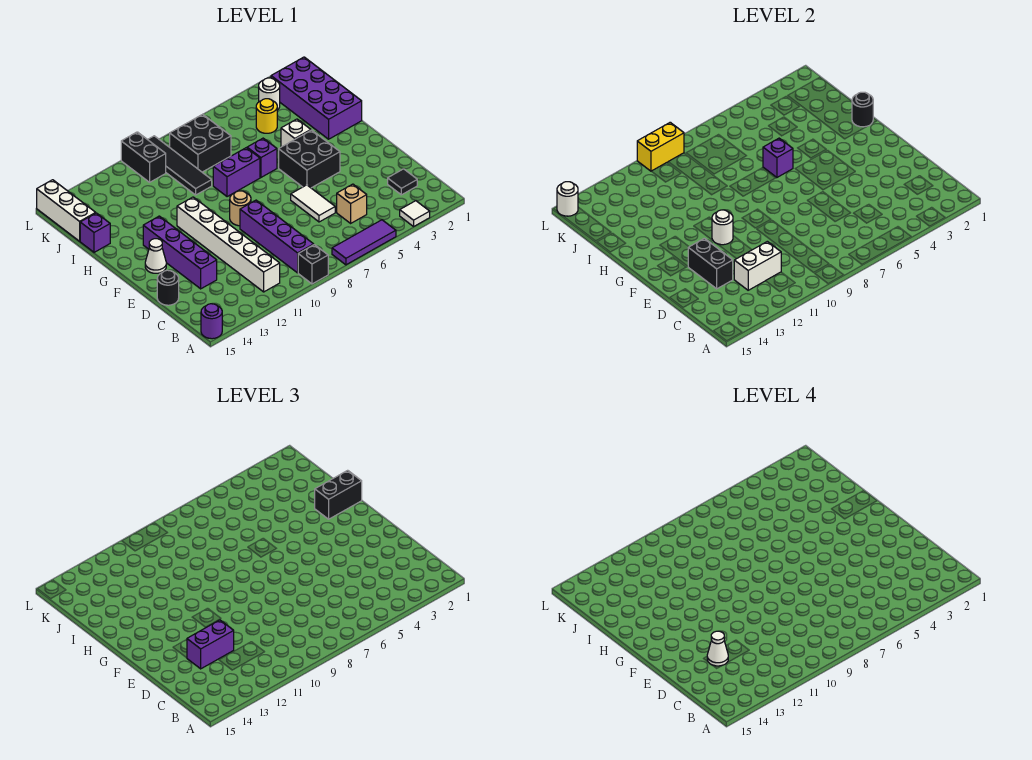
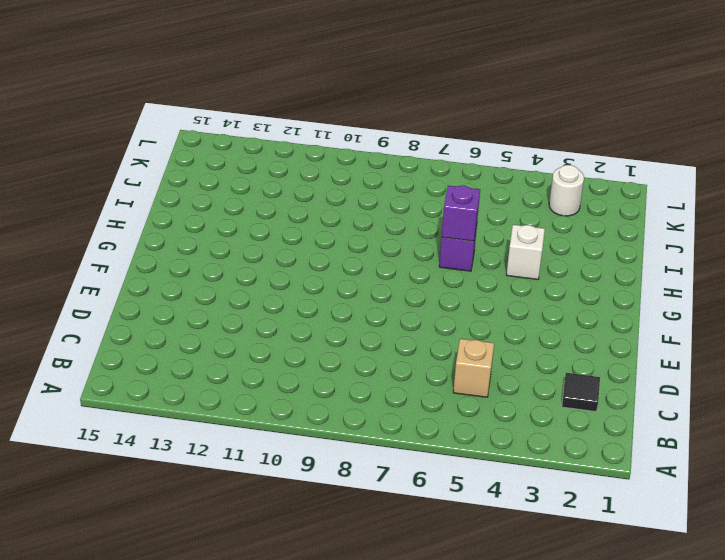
none -> white 1x1 tile [400,201,430,226]
none -> purple 1x3 tile [332,220,396,265]
none -> black 1x1 brick [298,245,328,284]
none -> purple 1x1 round brick [201,304,222,339]

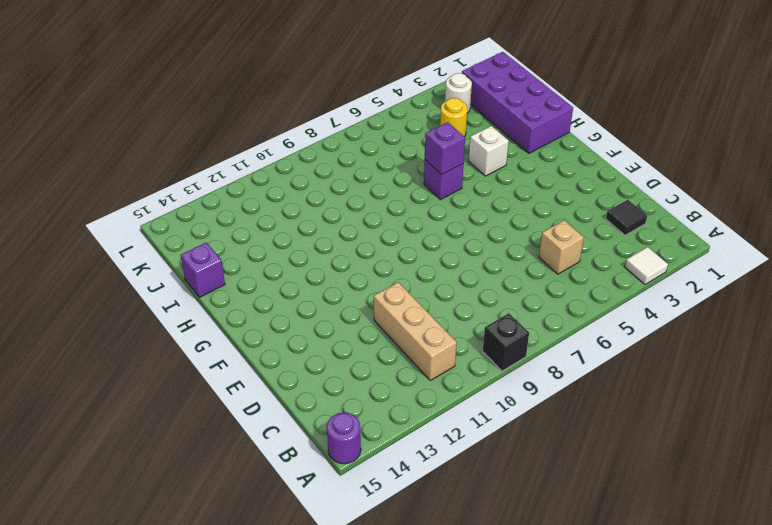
tan 1x3 brick [374,282,457,380] -> white 1x6 brick [177,197,280,292]
none -> purple 1x3 tile [332,220,396,265]
none -> purple 1x4 brick [240,200,314,273]
none -> white 1x2 tile [291,185,335,222]
none -> purple 1x4 brick [143,216,217,289]

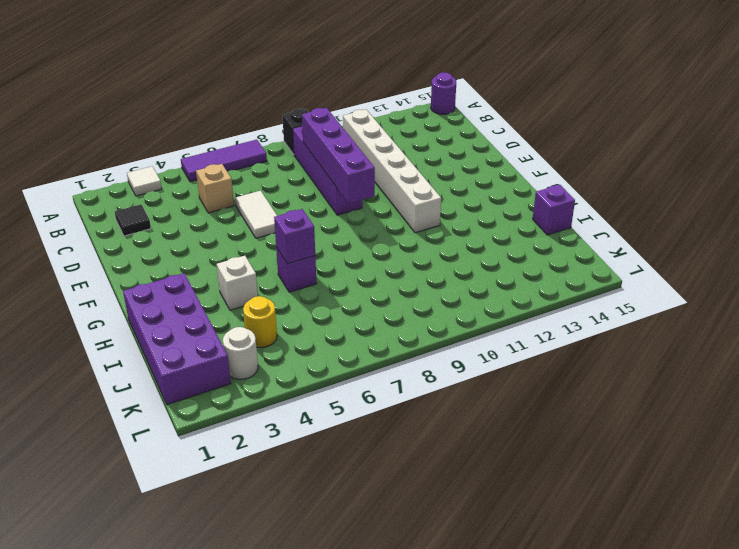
purple 1x4 brick [302,108,375,203] -> purple 1x4 brick moved to [143,216,217,289]
none -> black 1x1 round brick [157,270,179,305]
none -> black 2x2 brick [279,130,340,188]
none -> tan 1x1 round brick [230,191,251,226]
none -> white 1x1 cone [145,239,166,273]

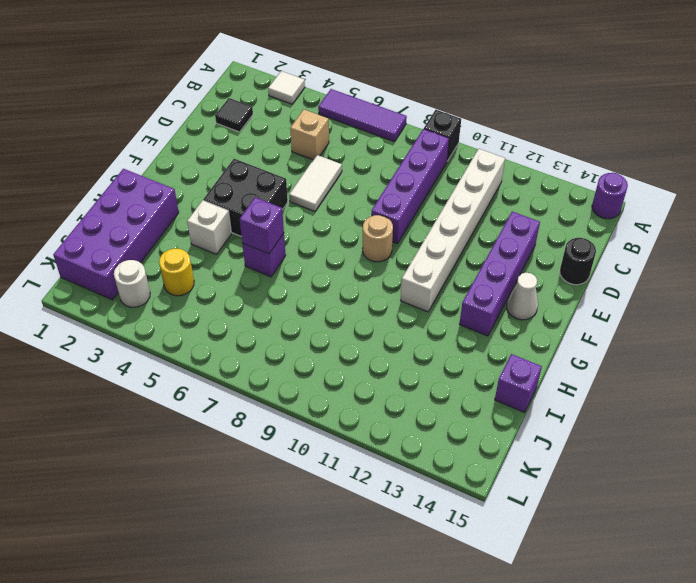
none -> purple 1x2 brick [213,148,260,197]
none -> black 1x4 tile [148,136,212,195]
none -> black 2x2 brick [170,114,231,172]
none -> white 1x3 brick [37,180,95,241]

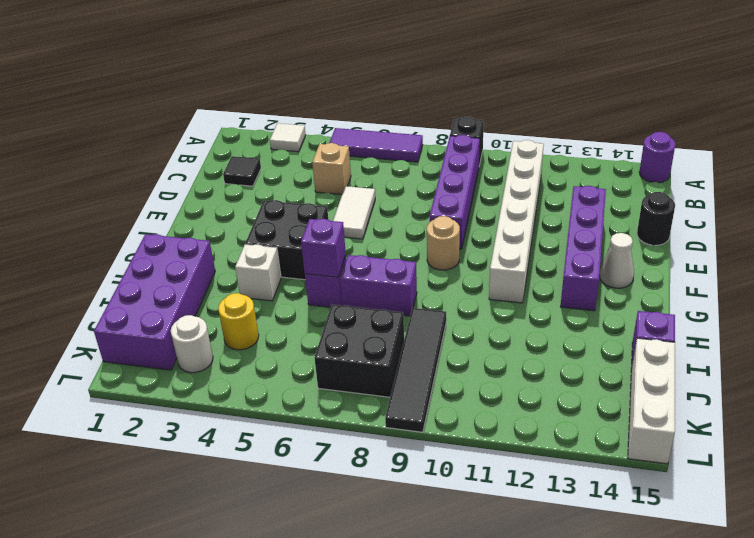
none -> black 1x2 brick [121,132,166,182]
none -> white 1x2 brick [734,241,781,290]
none -> black 1x2 brick [688,238,733,289]
none -> white 1x1 round brick [712,210,733,245]

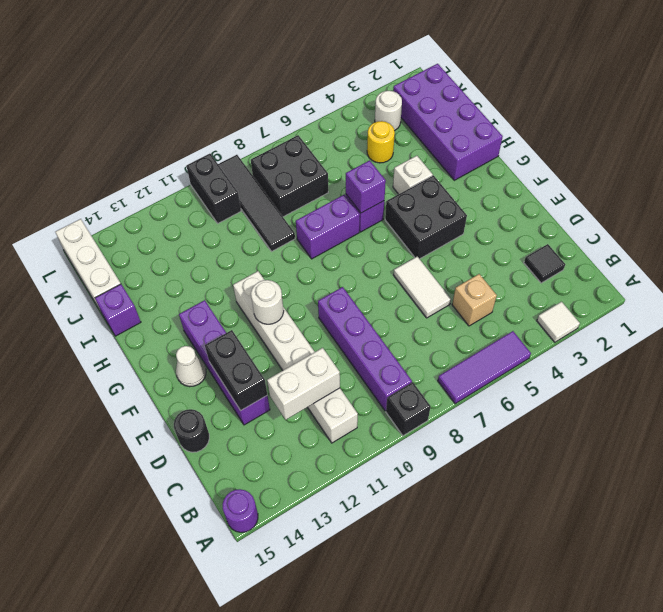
none -> tan 1x1 round brick [230,191,251,226]
none -> black 1x1 round brick [852,92,873,127]
none -> yellow 1x2 brick [637,122,684,171]
none -> white 1x1 round brick [557,182,578,216]

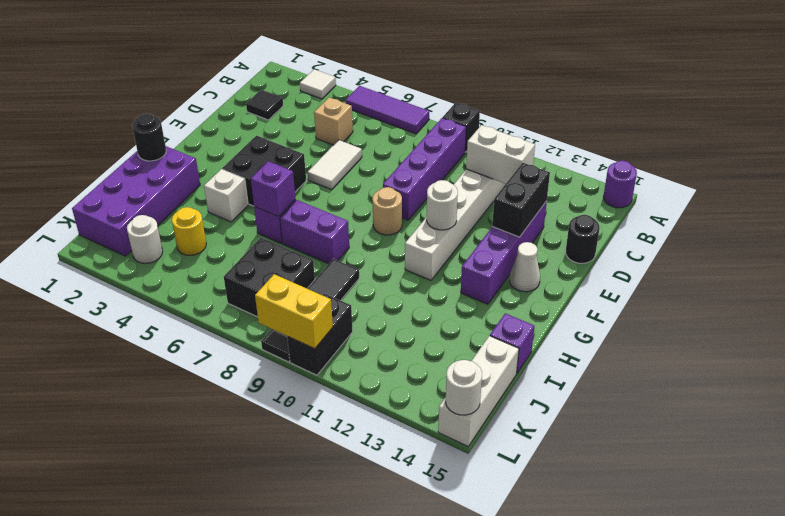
none -> purple 1x2 brick [187,620,234,669]
none -> black 1x2 brick [315,470,362,519]
none -> white 1x1 cone [707,631,728,666]

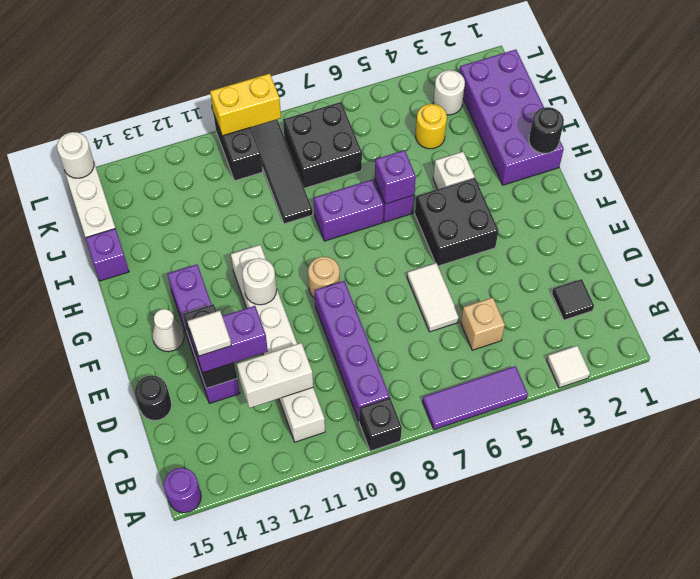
white 1x1 tile [187,311,231,356] -> white 1x1 cone [707,631,728,666]
none -> black 1x2 brick [315,470,362,519]

